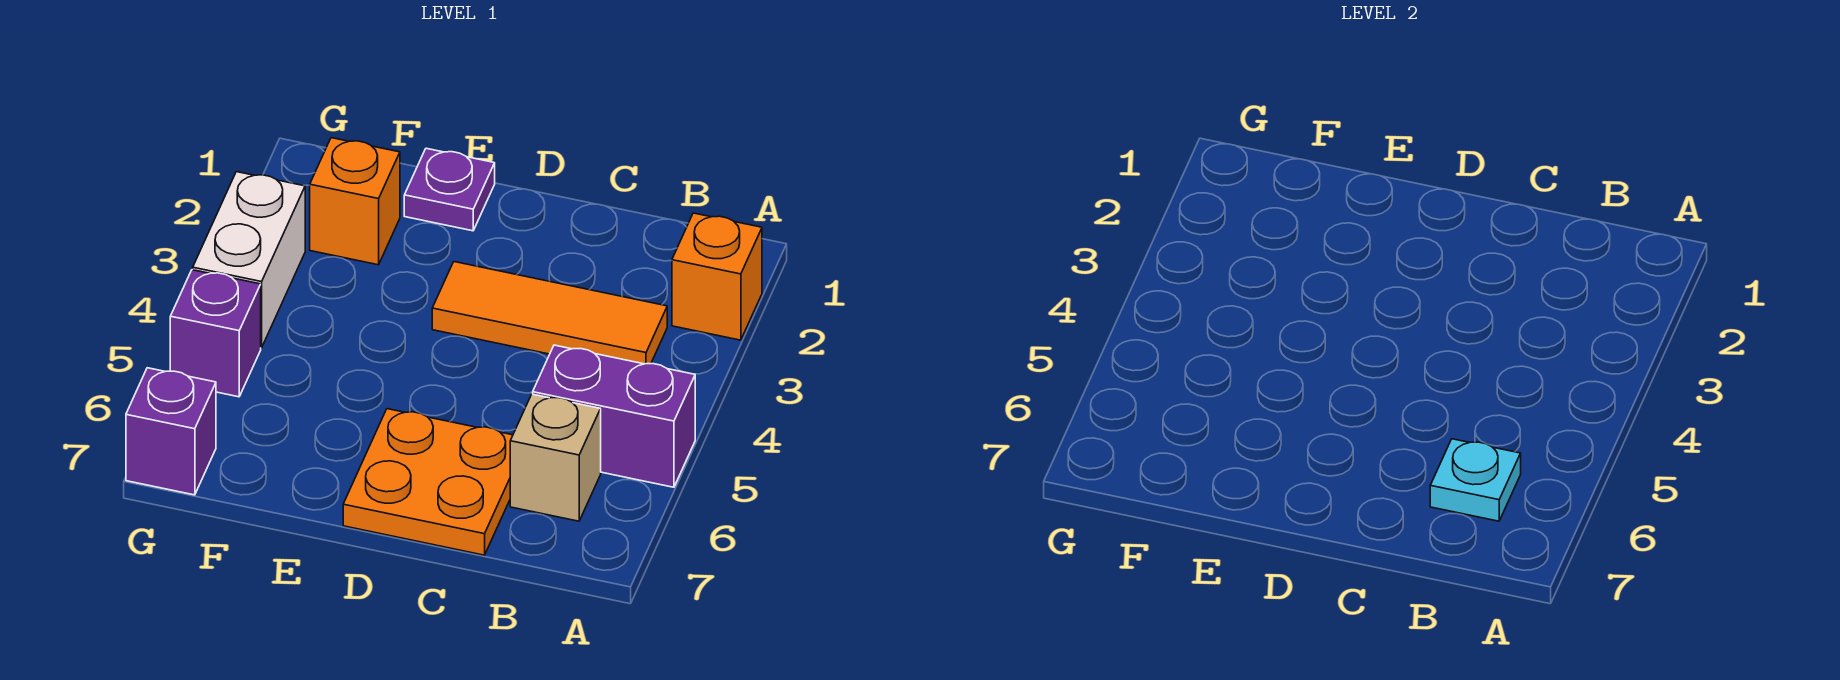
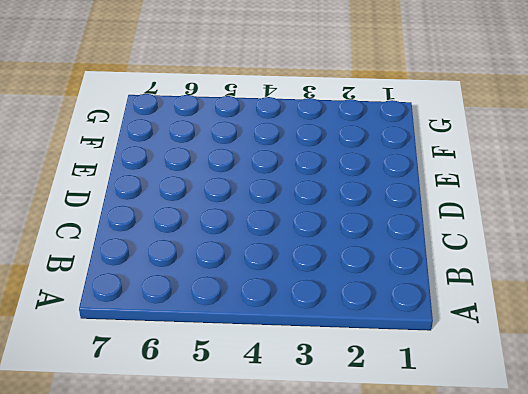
none -> orange 1x1 brick [672,213,762,340]
none -> purple 1x2 brick [533,345,695,487]

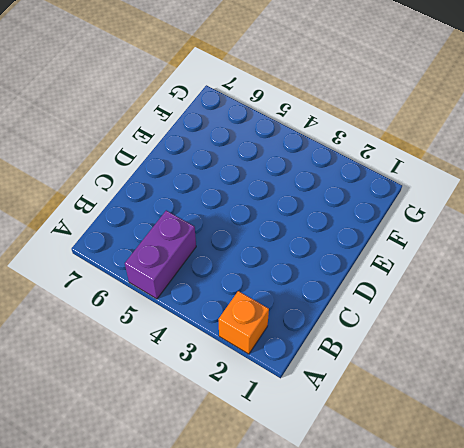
none -> orange 1x3 tile [432,262,667,364]
none -> tan 1x1 brick [510,394,601,521]

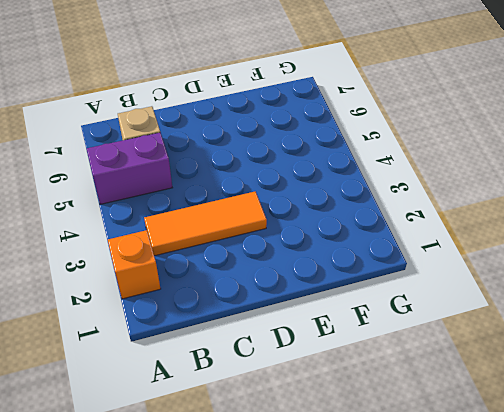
none -> orange 2x2 plate [343,409,513,555]
none -> purple 1x1 plate [404,148,495,231]

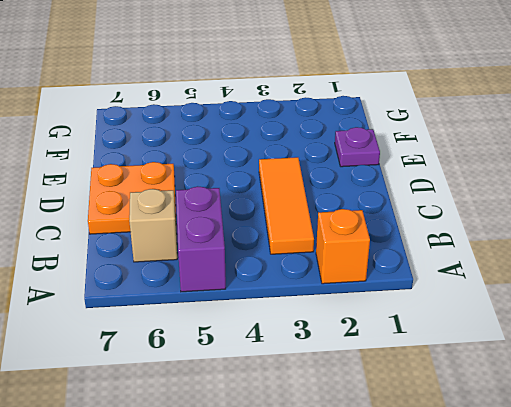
none -> orange 1x1 brick [310,138,400,265]
none -> white 1x2 brick [193,172,305,348]

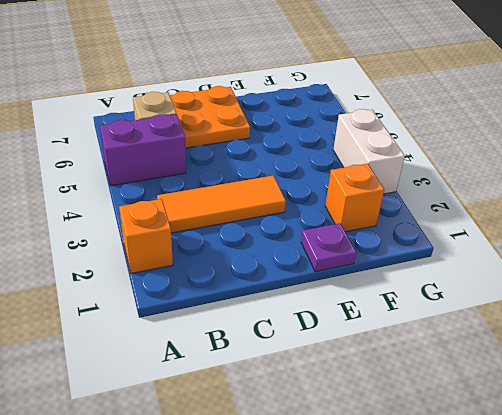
none -> purple 1x1 brick [170,270,261,397]
none -> purple 1x1 brick [126,368,216,495]

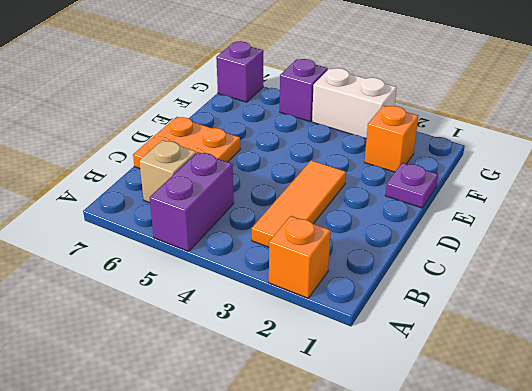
none -> cyan 1x1 plate [1430,439,1521,521]

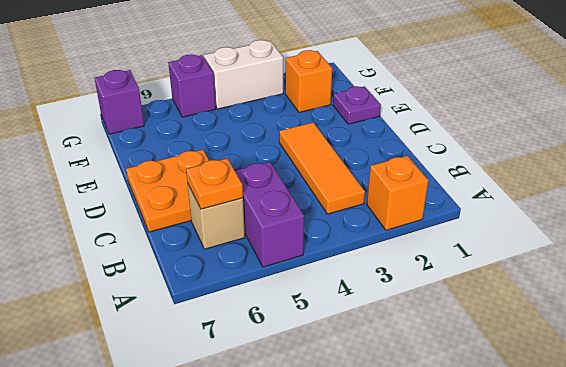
orange 1x1 plate [186,159,243,209] -> cyan 1x1 plate [1430,439,1521,521]

